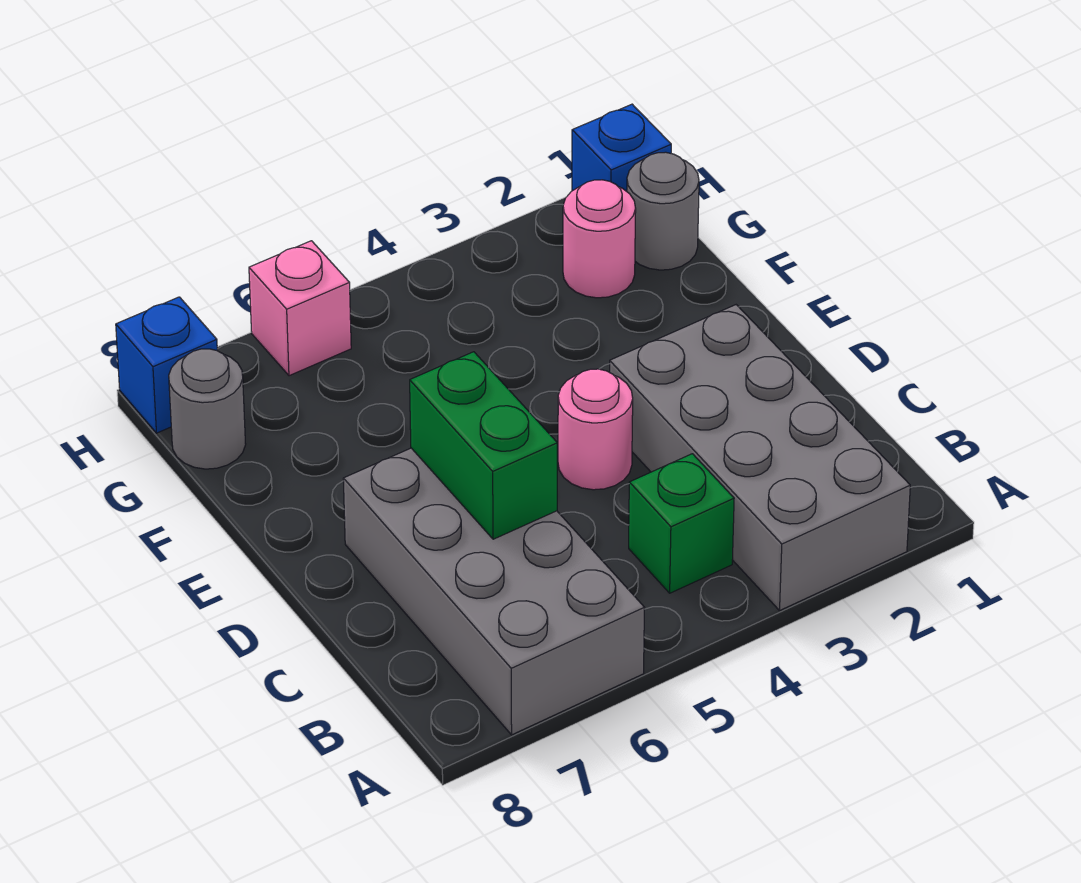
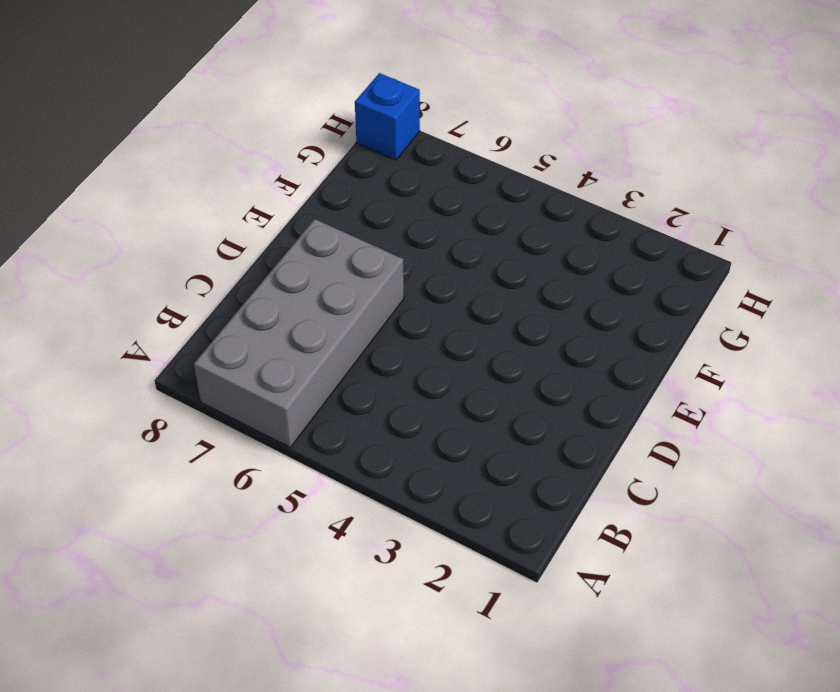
none -> grey 2x4 brick [610,305,910,610]
none -> green 1x1 brick [629,454,734,593]

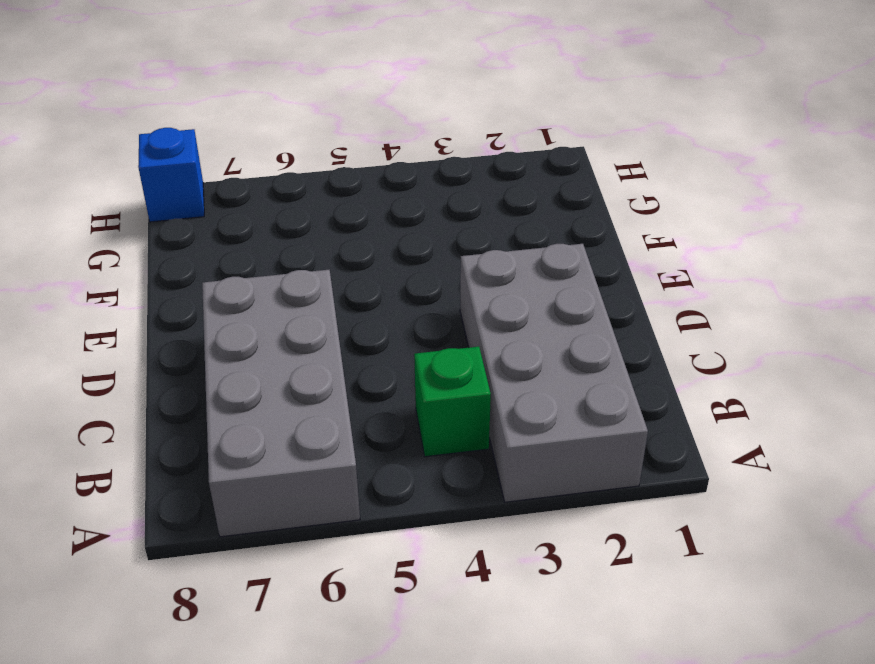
none -> pink 1x1 round brick [558,369,633,490]
none -> grey 1x1 round brick [627,152,699,270]

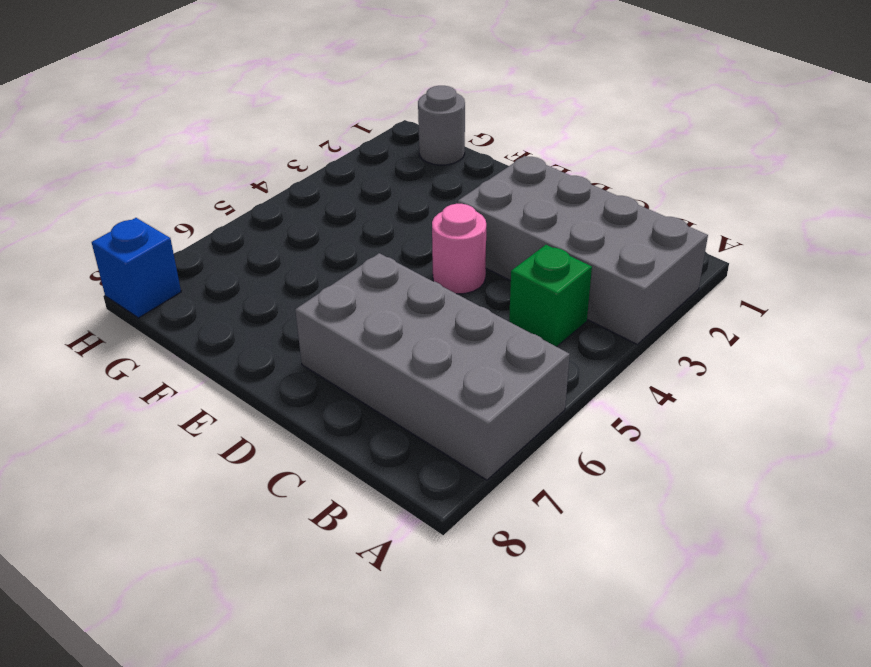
none -> pink 1x1 round brick [563,180,636,298]
none -> grey 1x1 round brick [169,349,246,469]

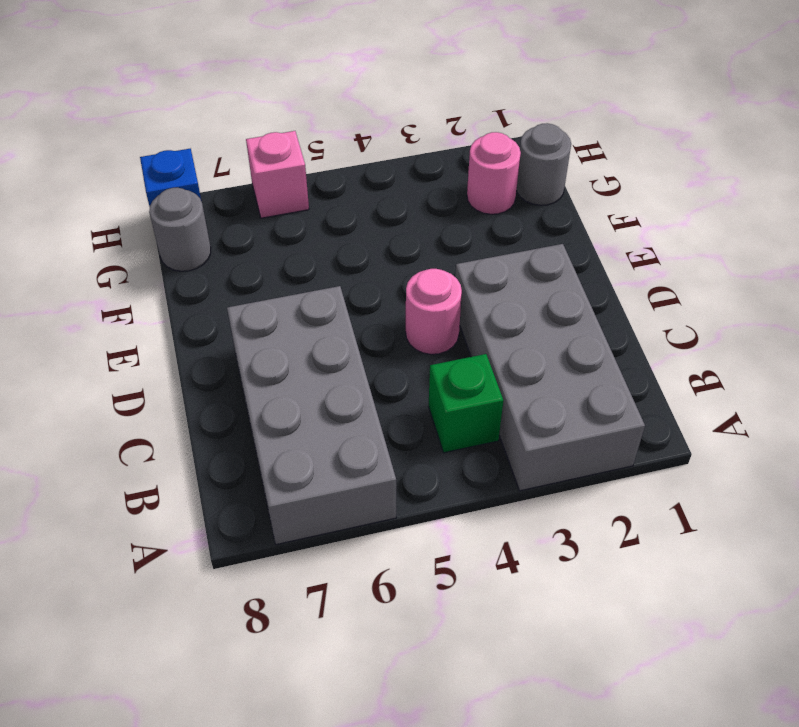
none -> blue 1x1 brick [572,104,671,191]
none -> green 1x2 brick [410,352,557,539]

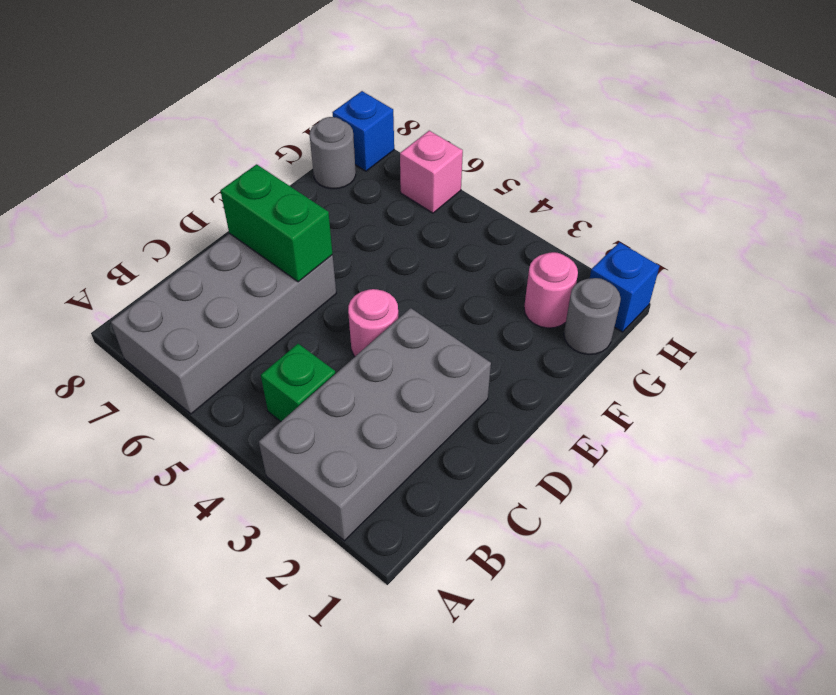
green 1x2 brick [221,164,333,282] -> green 1x2 brick turned to [410,352,557,539]

